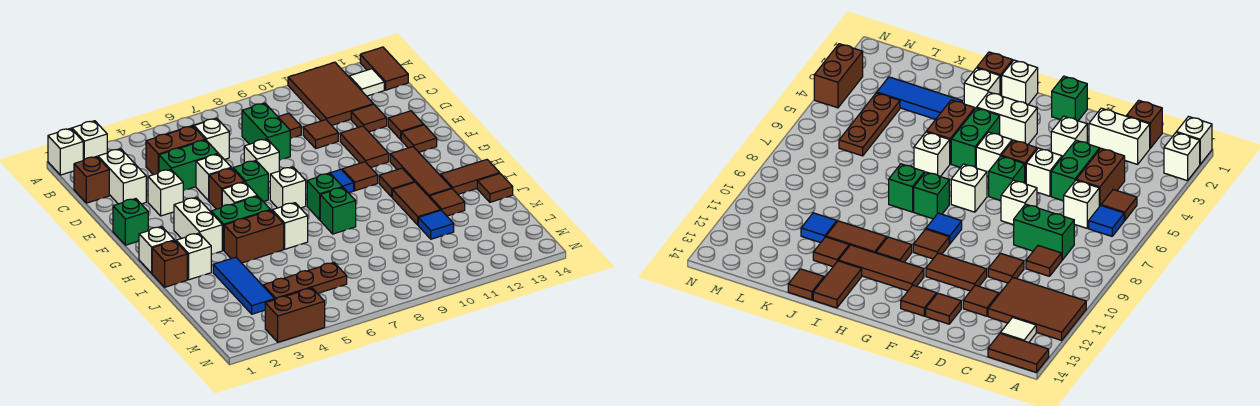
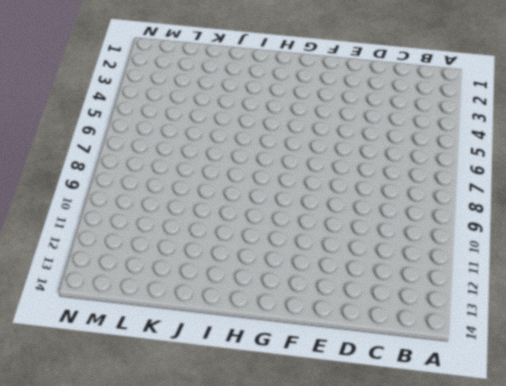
none -> white 1x1 brick [48,128,83,175]
none -> white 1x1 brick [72,121,107,160]
none -> brown 2x3 tile [288,62,373,125]
none -> brown 1x2 tile [360,47,408,90]

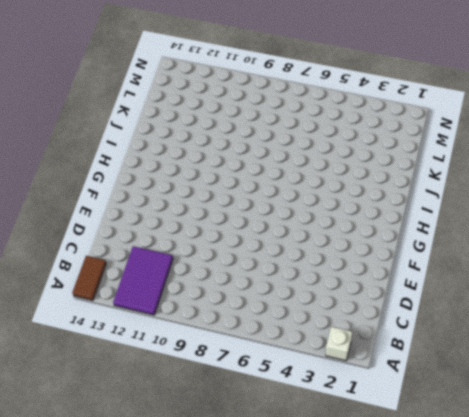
purple 2x3 tile [113,246,173,315] -> brown 2x3 tile [288,62,373,125]
none -> white 1x1 brick [48,128,83,175]
none -> brown 1x1 tile [1101,190,1137,221]
none -> blue 1x1 tile [1089,206,1124,236]
none -> white 1x1 tile [349,69,384,96]

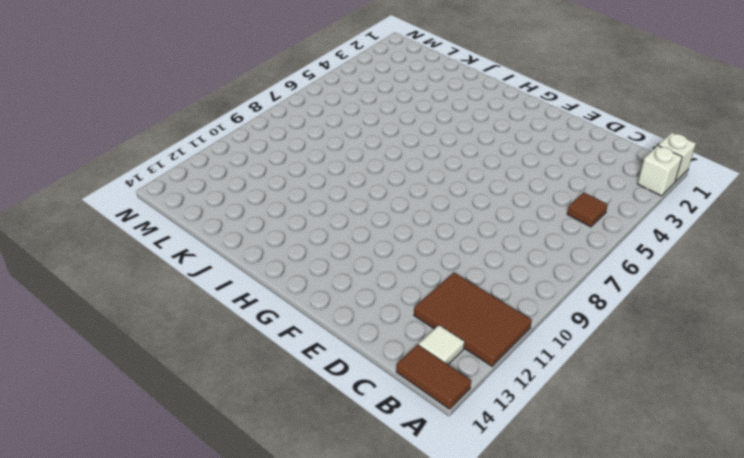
none -> blue 1x1 tile [1089,206,1124,236]
none -> brown 1x1 brick [74,156,109,203]
none -> white 1x2 brick [98,149,146,204]
none -> brown 1x2 brick [146,126,205,175]

